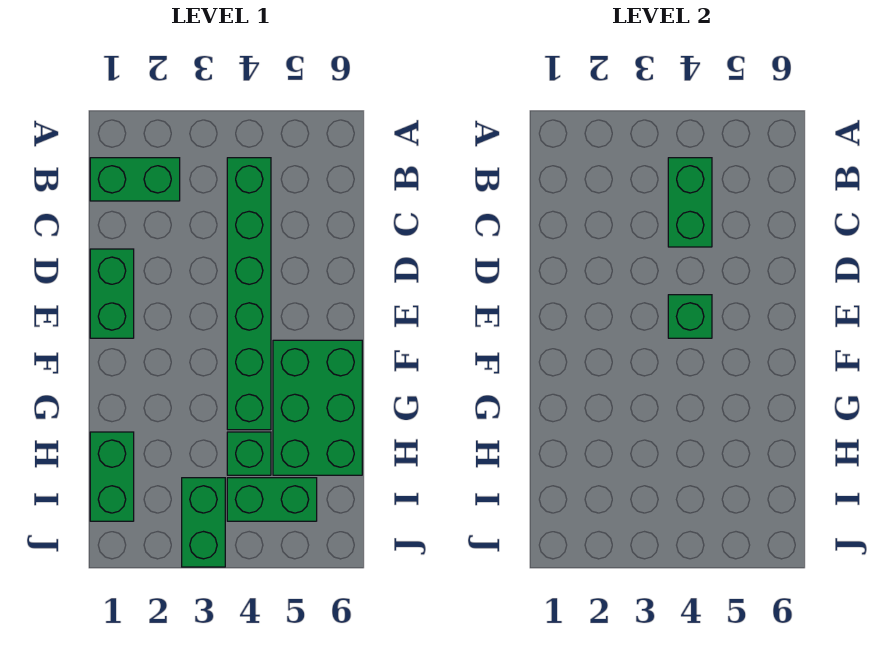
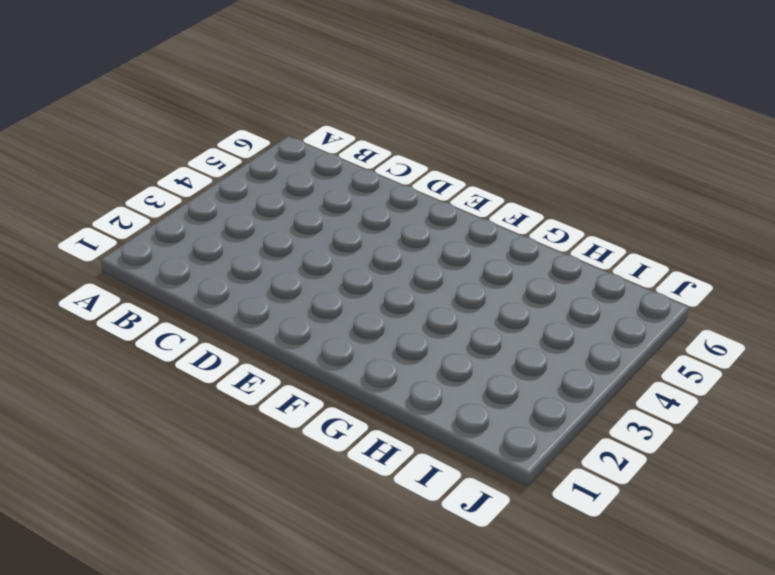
none -> green 1x2 brick [90,158,180,201]
none -> green 1x6 brick [227,158,271,430]

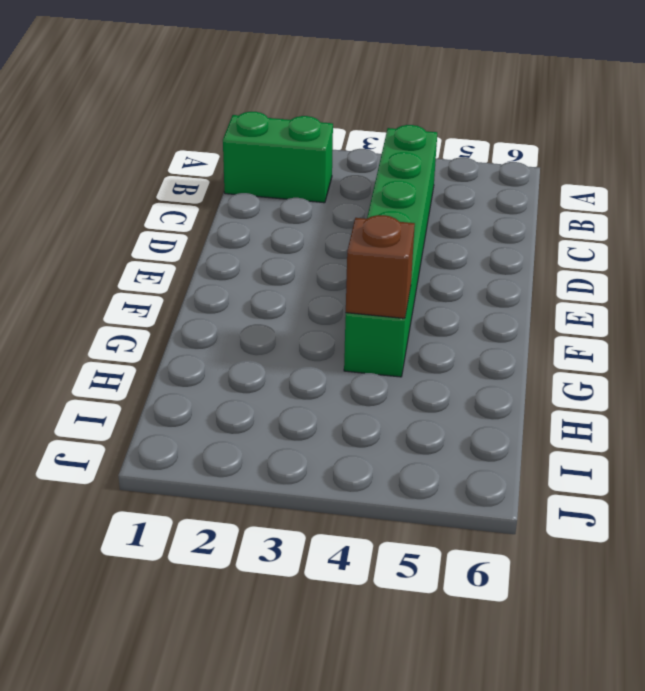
brown 1x1 brick [346,215,415,318] -> none
none -> green 1x2 brick [90,249,134,338]
none -> green 2x3 brick [273,340,362,475]

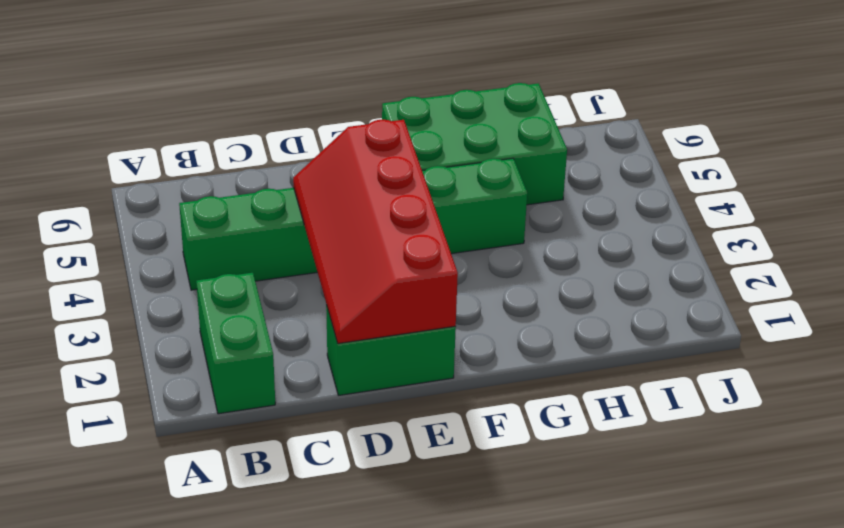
red 2x4 slope [293,120,458,344] -> green 1x1 brick [668,295,712,338]
none -> green 1x2 brick [90,432,134,521]
none -> green 1x1 brick [227,432,271,475]

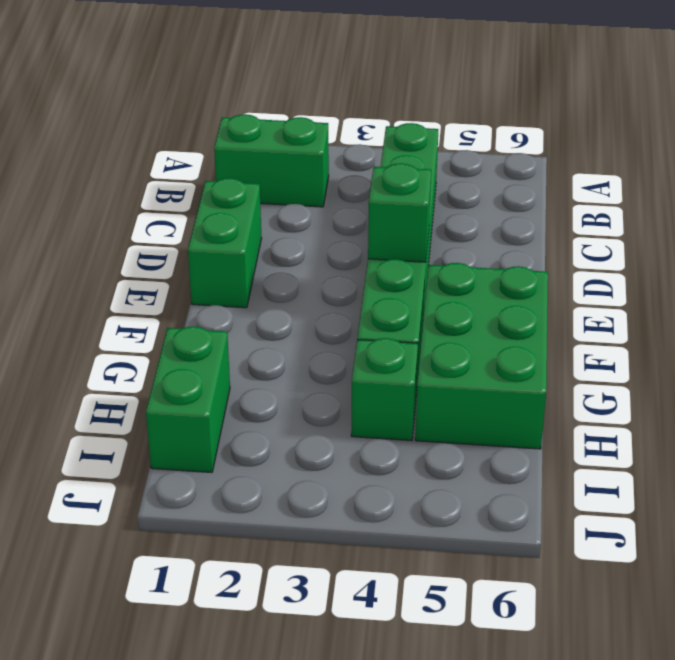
none -> green 1x2 brick [182,478,225,567]
none -> green 1x2 brick [227,478,317,521]

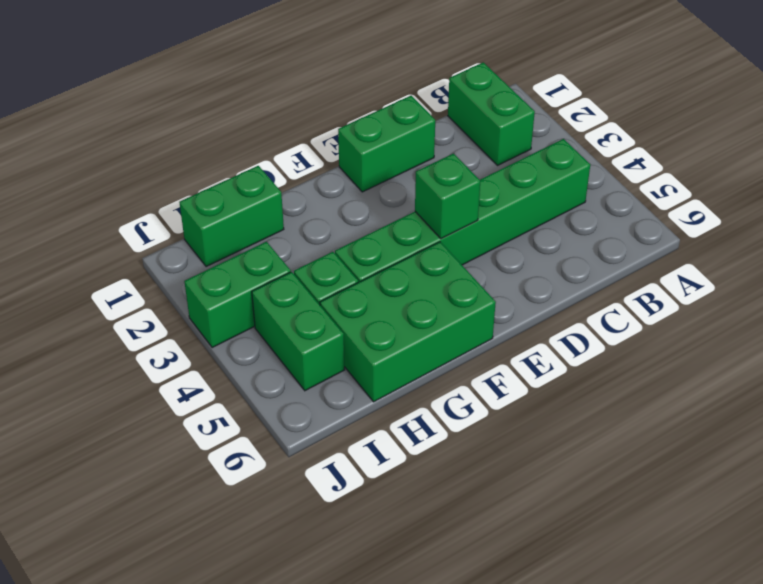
none -> green 1x2 brick [668,158,712,247]

